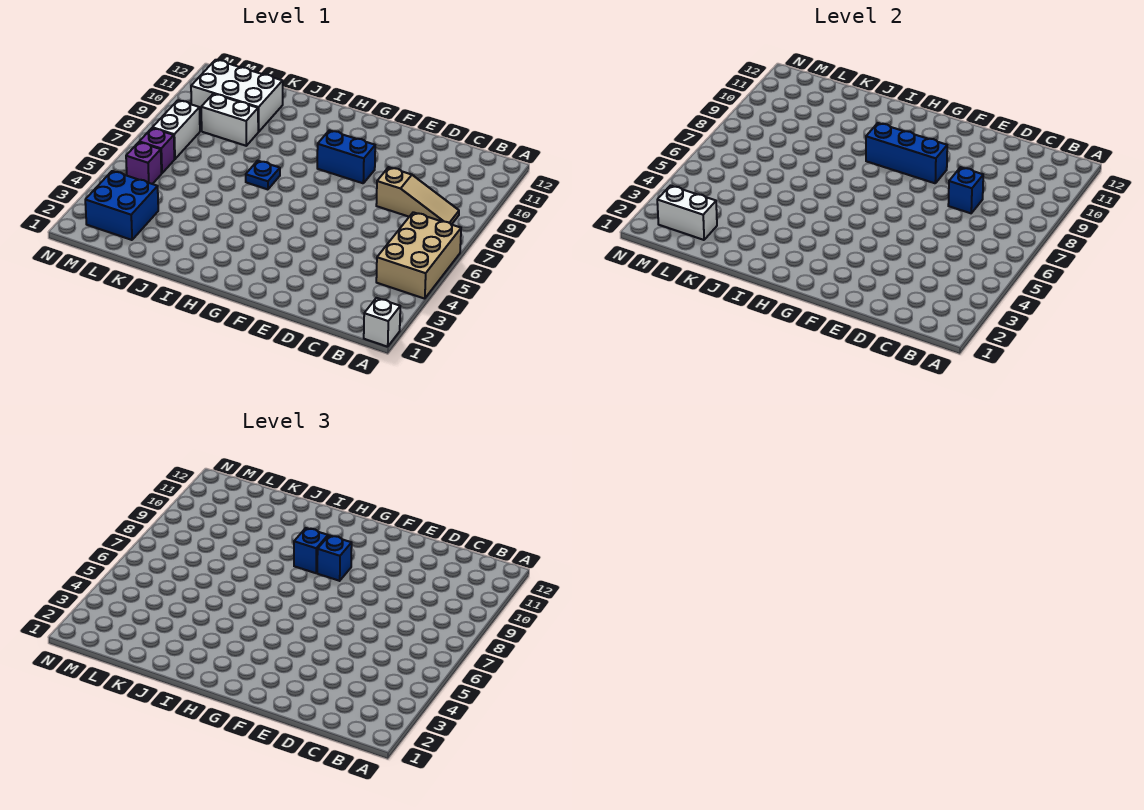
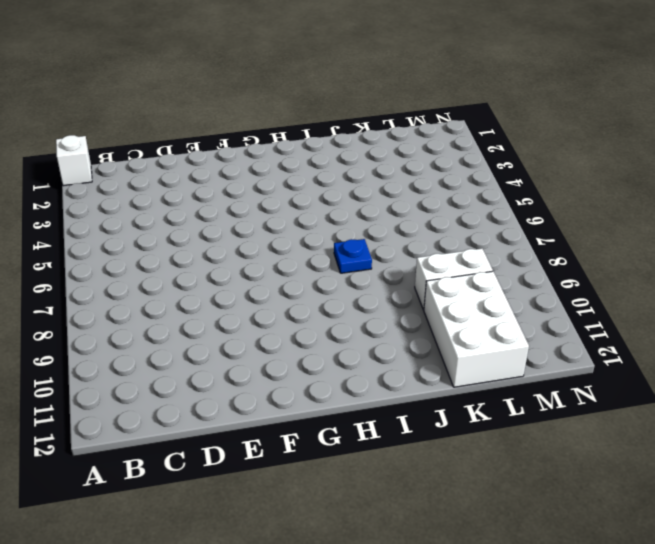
white 2x3 brick [424,271,529,387] -> white 2x3 brick turned to [191,60,283,132]
none -> tan 2x3 brick [376,212,461,299]
none -> tan 1x3 slope [376,167,459,225]
none -> blue 1x2 brick [317,130,375,183]

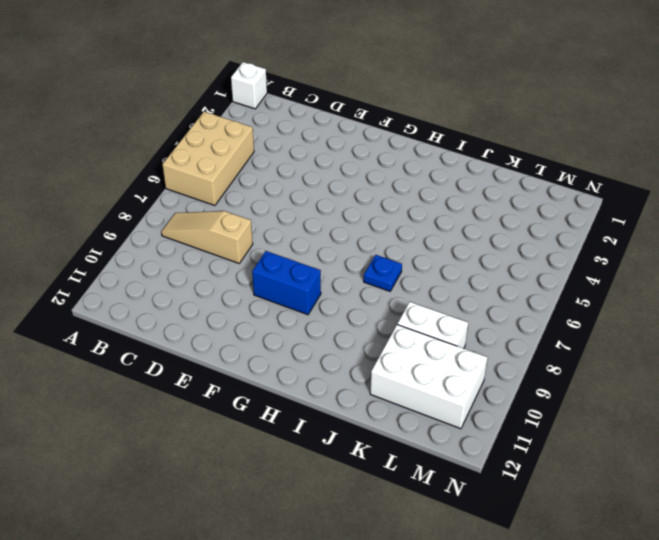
none -> blue 2x2 brick [85,171,158,240]
none -> purple 1x1 brick [126,142,161,184]
none -> purple 1x1 brick [140,128,174,173]

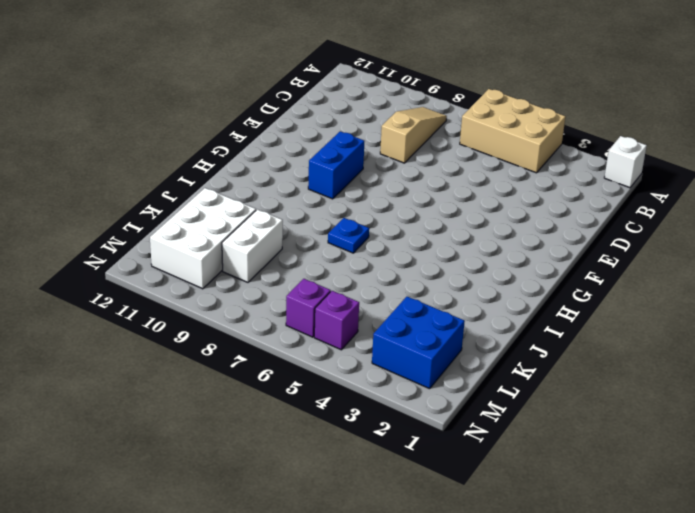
none -> white 1x2 brick [152,100,200,159]
none -> blue 1x1 brick [948,167,983,213]
none -> blue 1x3 brick [866,123,947,183]

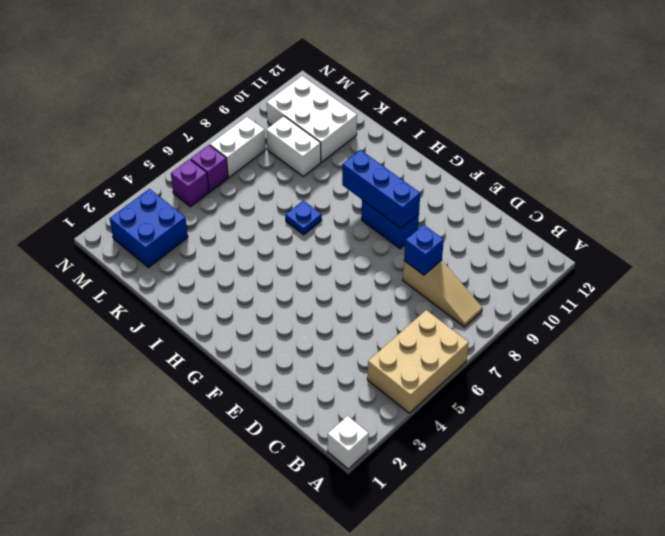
none -> white 1x2 brick [657,186,717,240]
none -> blue 1x1 brick [317,535,352,581]
none -> blue 1x1 brick [294,528,328,573]

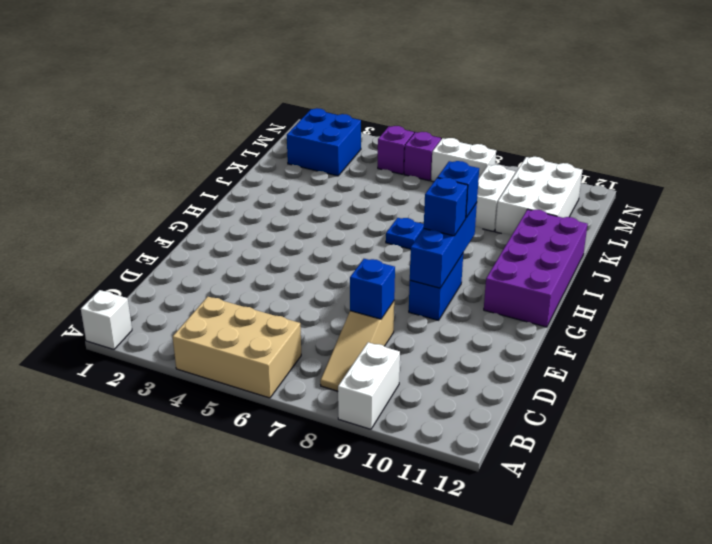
white 1x2 brick [338,342,400,429] -> white 1x2 brick moved to [657,186,717,240]
purple 2x4 brick [484,209,588,327] -> none

